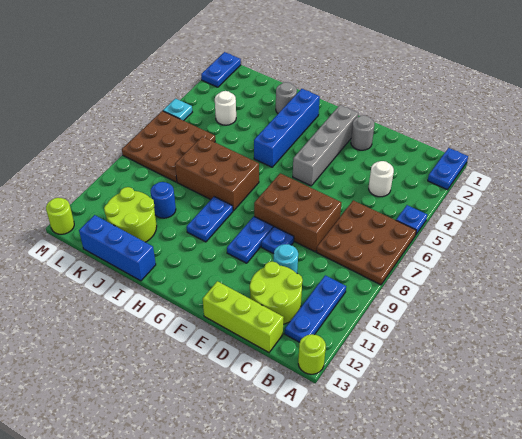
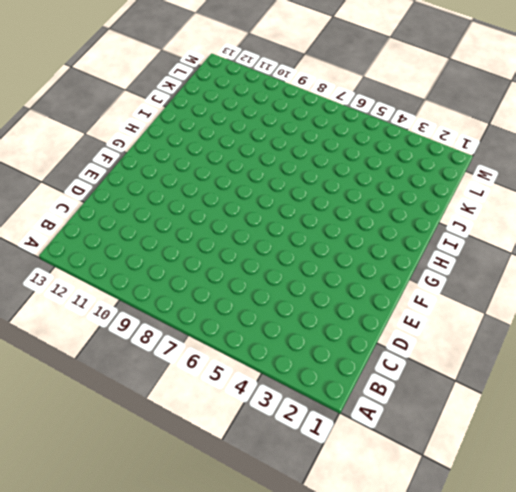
none -> blue 1x2 plate [428,148,468,190]
none -> blue 1x1 plate [396,205,427,234]
none -> brown 3x3 plate [317,200,416,285]

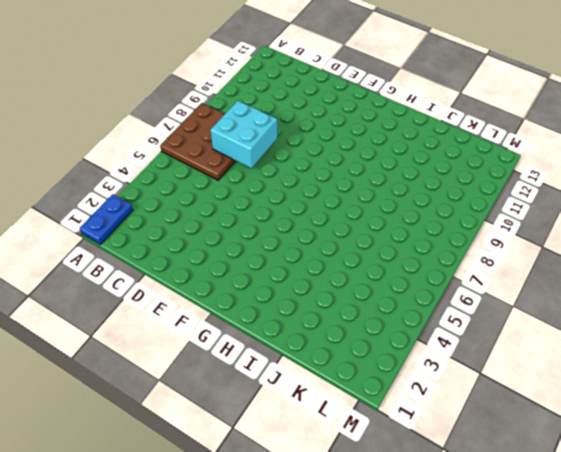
cyan 2x2 brick [210,101,277,168] -> none
none -> blue 1x1 plate [396,205,427,234]
none -> lime 1x1 round brick [298,334,326,374]
none -> blue 1x3 plate [285,275,346,342]

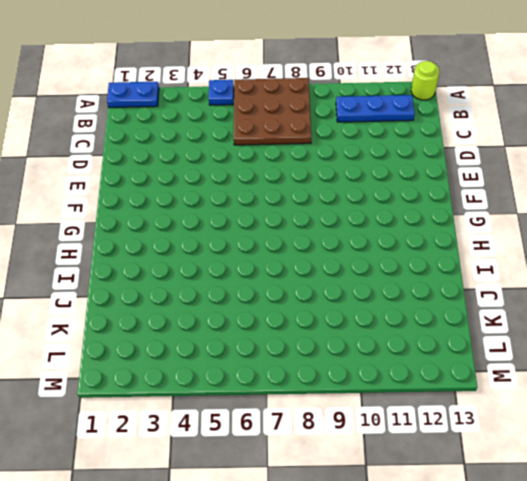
none -> white 1x1 round brick [369,161,394,197]
none -> lime 2x2 round brick [250,262,303,324]
none -> lime 1x3 brick [203,281,284,352]

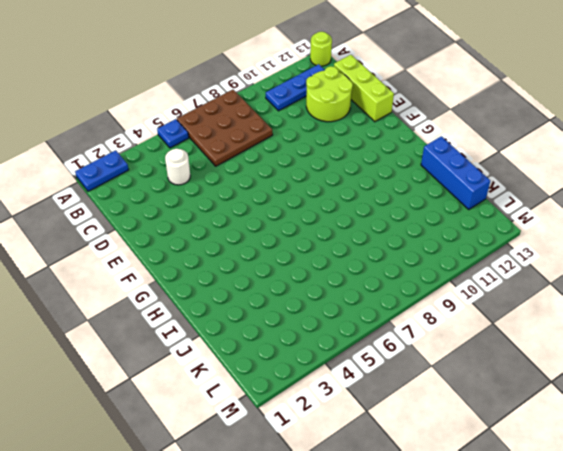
none -> brown 2x3 brick [254,173,341,252]
none -> cyan 1x1 round brick [274,244,298,273]
none -> grey 1x1 round brick [351,115,374,150]

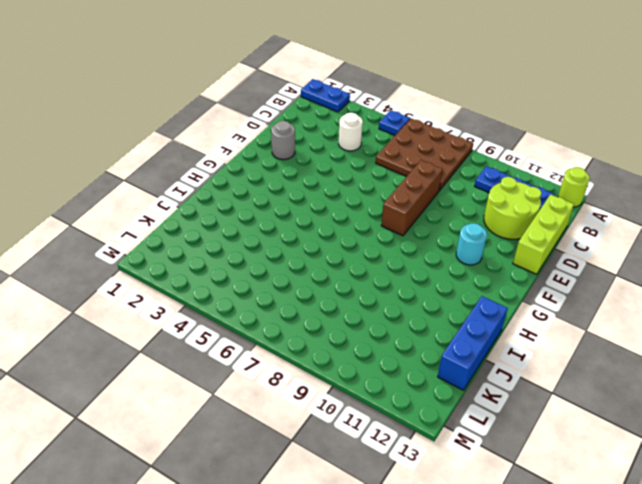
brown 1x3 brick [381,160,443,236] -> brown 2x3 brick [254,173,341,252]
cyan 1x1 round brick [456,223,487,265] -> cyan 1x1 round brick moved to [274,244,298,273]
none -> blue 1x1 plate [261,227,294,254]
none -> grey 1x4 brick [293,105,358,186]
none -> blue 1x2 plate [227,217,273,263]

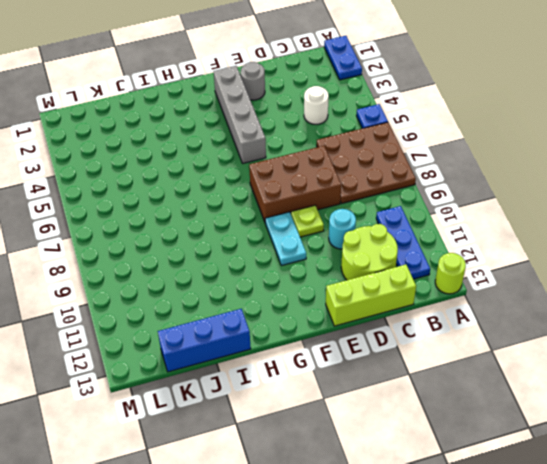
lime 1x1 plate [291,205,324,237] -> blue 1x1 plate [261,227,294,254]
cyan 1x2 plate [265,212,306,266] -> blue 1x2 plate [227,217,273,263]
none -> blue 1x4 brick [254,89,320,167]
none -> brown 2x3 brick [175,137,259,211]
none -> blue 1x2 plate [187,197,233,242]

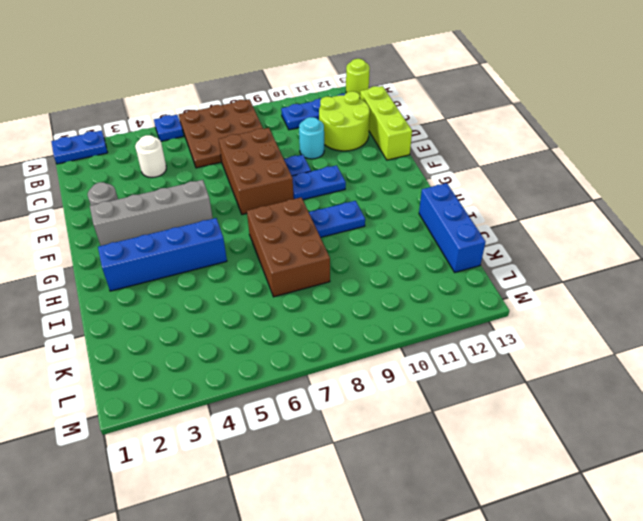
none -> grey 1x1 round brick [276,82,297,113]
none -> blue 1x1 round brick [151,182,176,218]
none -> lime 2x2 round brick [104,187,157,242]

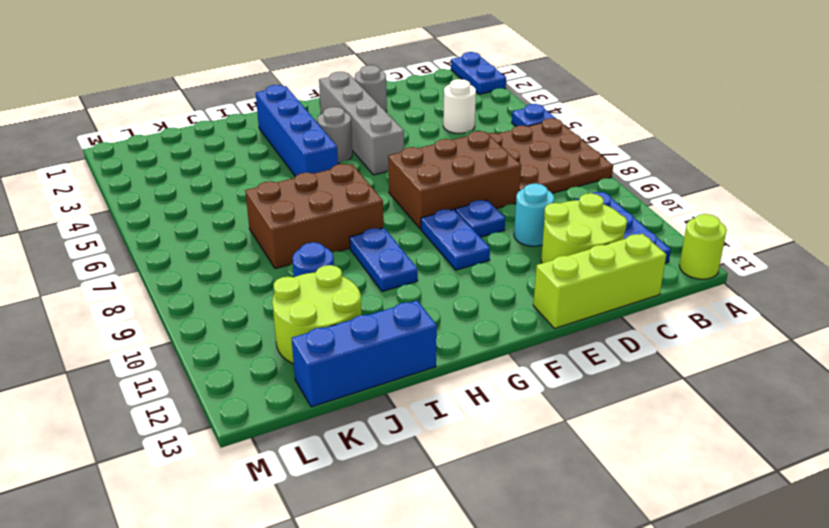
grey 1x1 round brick [317,107,352,163] -> grey 1x1 round brick moved to [276,82,297,113]
none -> white 1x1 round brick [215,91,236,125]
none -> brown 3x3 plate [122,111,215,182]
none -> blue 1x2 plate [201,52,241,87]

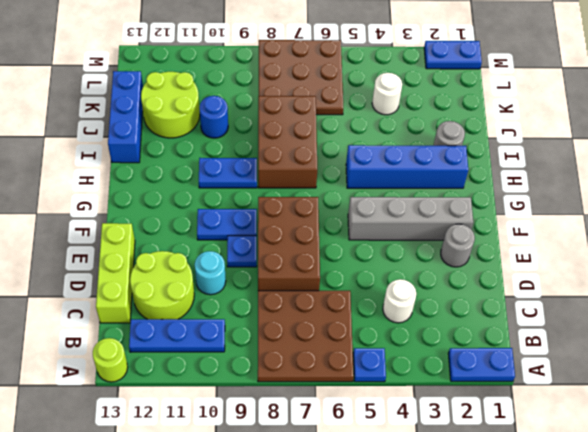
none -> cyan 1x1 plate [163,99,192,121]
none -> lime 1x1 round brick [46,198,74,234]

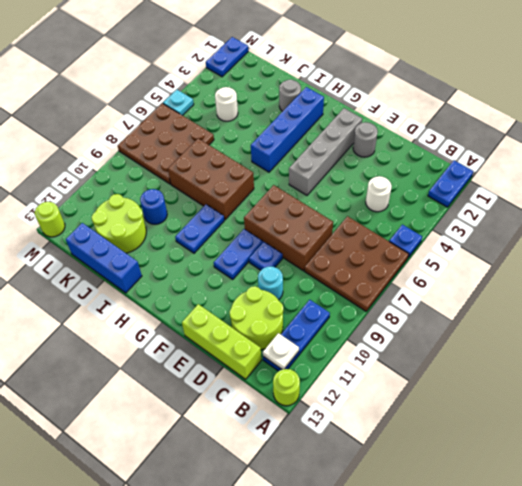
white 1x1 plate [263,333,299,369] -> none

